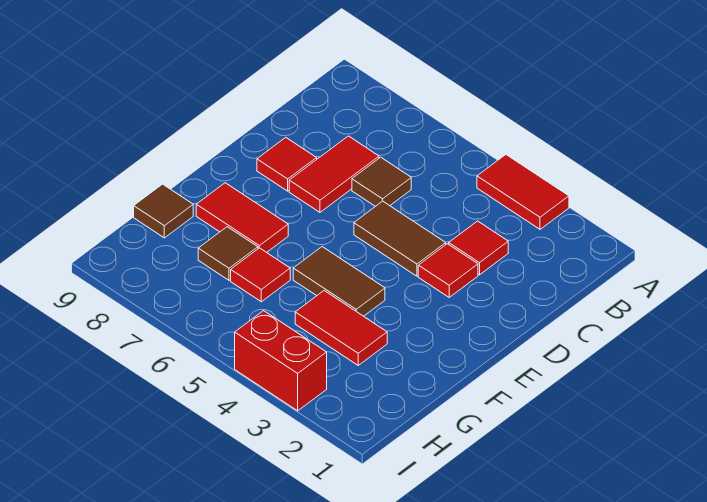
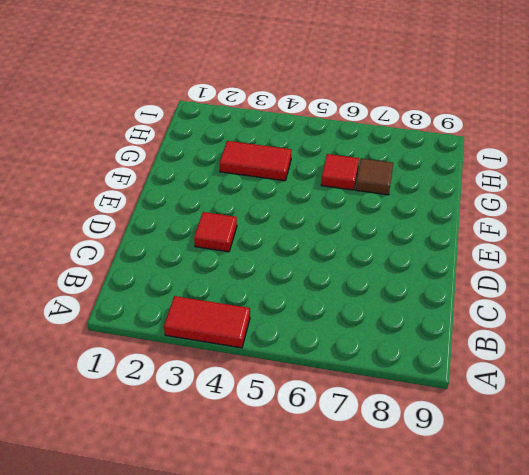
none -> red 1x1 tile [449,221,508,275]
none -> brown 1x1 tile [352,157,411,206]
none -> red 1x2 tile [289,136,379,212]

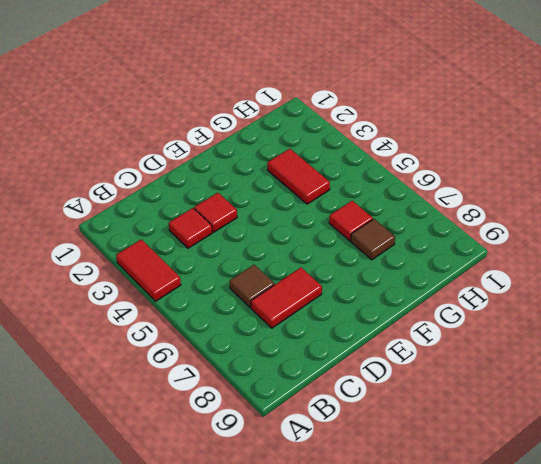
none -> brown 1x2 tile [354,201,446,276]
none -> red 1x1 tile [257,138,317,191]
none -> brown 1x2 tile [293,247,385,316]

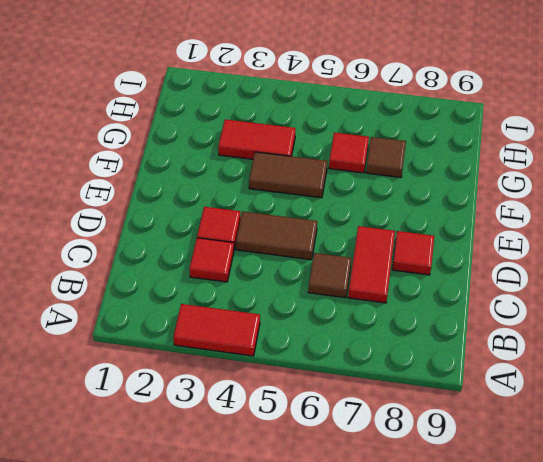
none -> red 1x2 tile [196,183,288,252]
none -> brown 1x1 tile [134,184,193,238]
none -> red 1x2 brick [235,311,327,411]

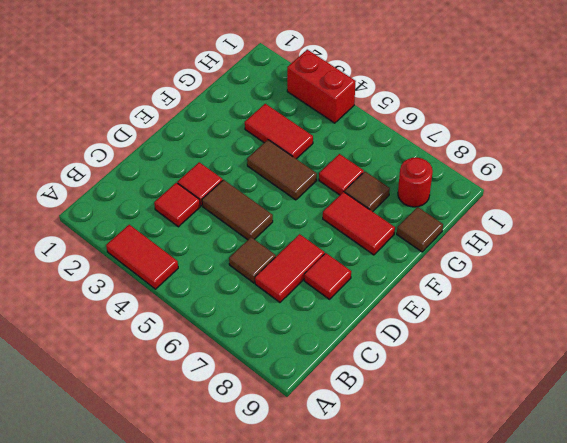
red 1x1 round brick [398,158,433,207] -> none

